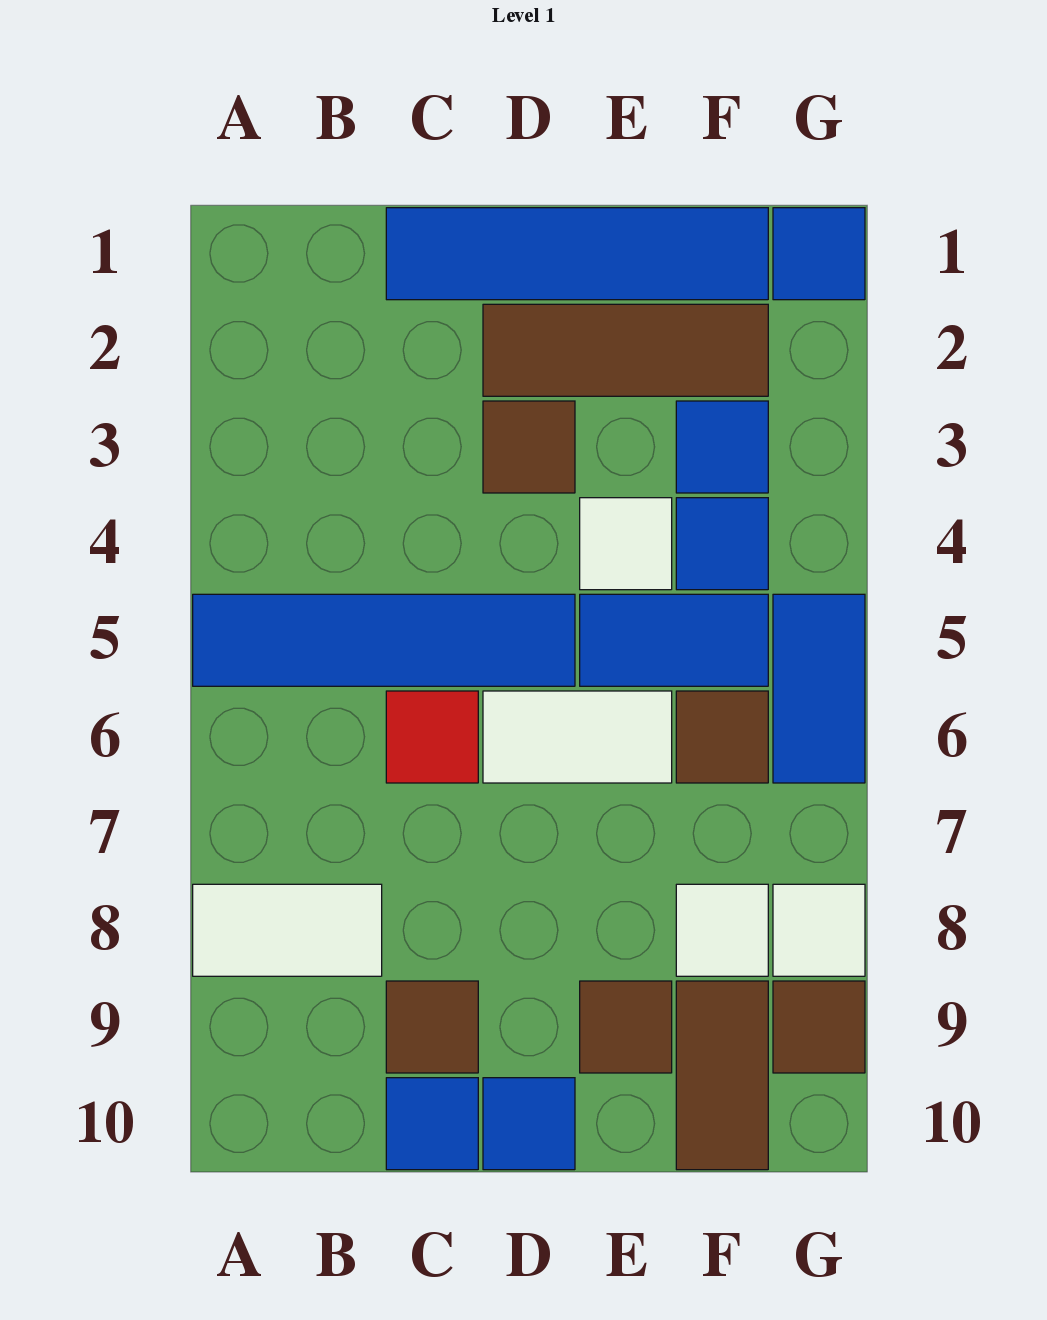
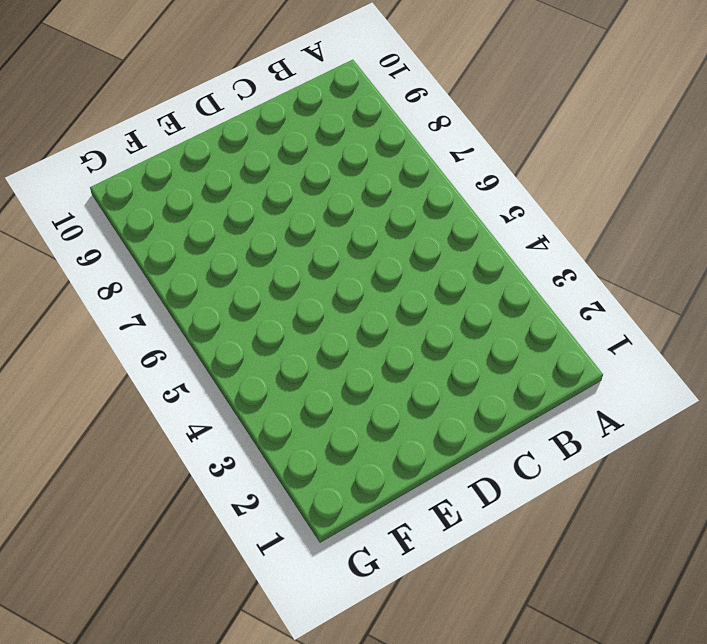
none -> blue 1x4 tile [193,594,575,686]
none -> white 1x2 tile [193,884,382,976]
none -> blue 1x4 tile [386,208,768,300]

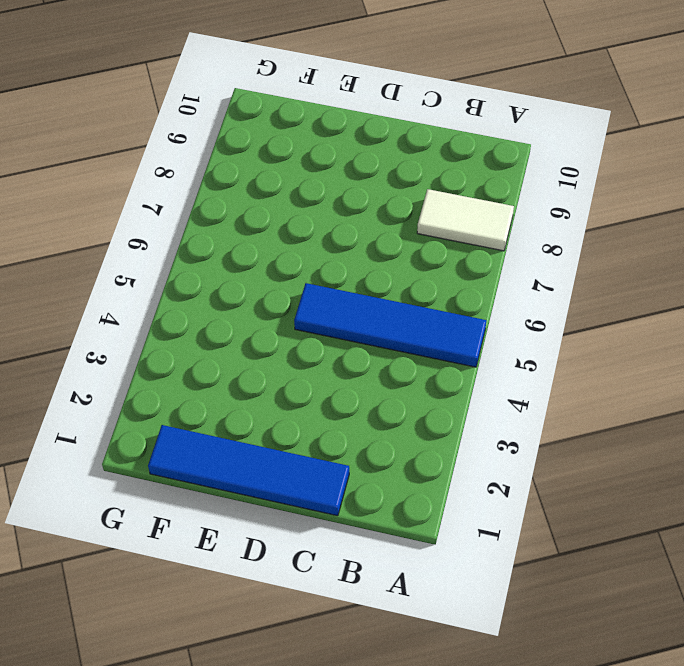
none -> red 1x1 tile [386,691,478,783]
none -> brown 1x1 tile [386,981,478,1073]
none -> blue 1x1 tile [386,1078,478,1170]

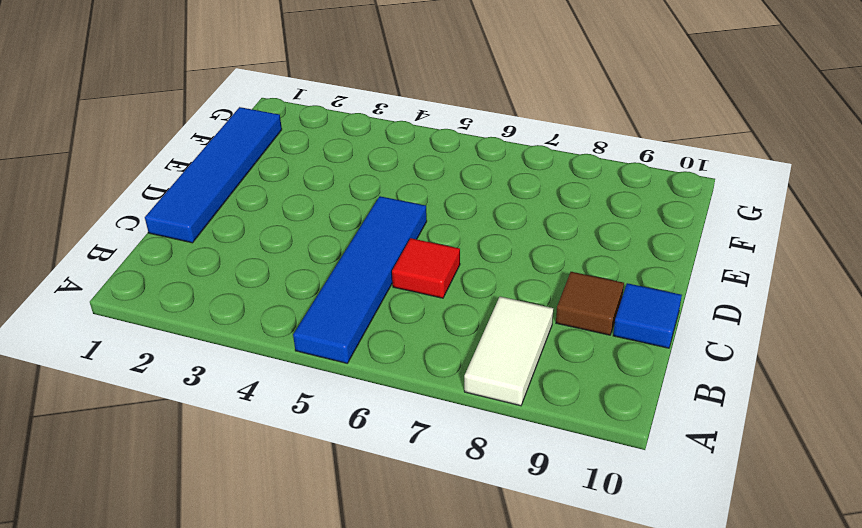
none -> brown 1x3 tile [483,304,768,396]
none -> brown 1x1 tile [483,401,575,493]
none -> white 1x2 tile [483,691,672,783]

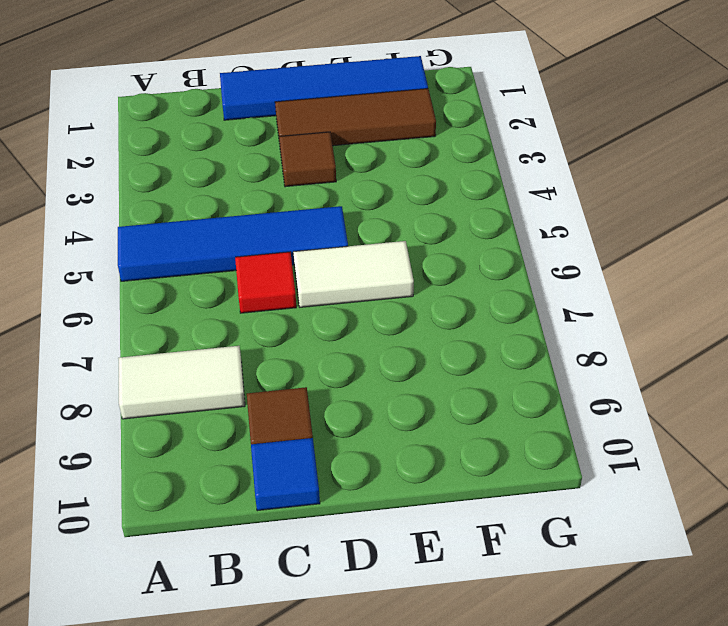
none -> blue 1x1 tile [483,1078,575,1170]
none -> white 1x1 tile [580,498,672,590]
none -> blue 1x2 tile [580,594,768,686]

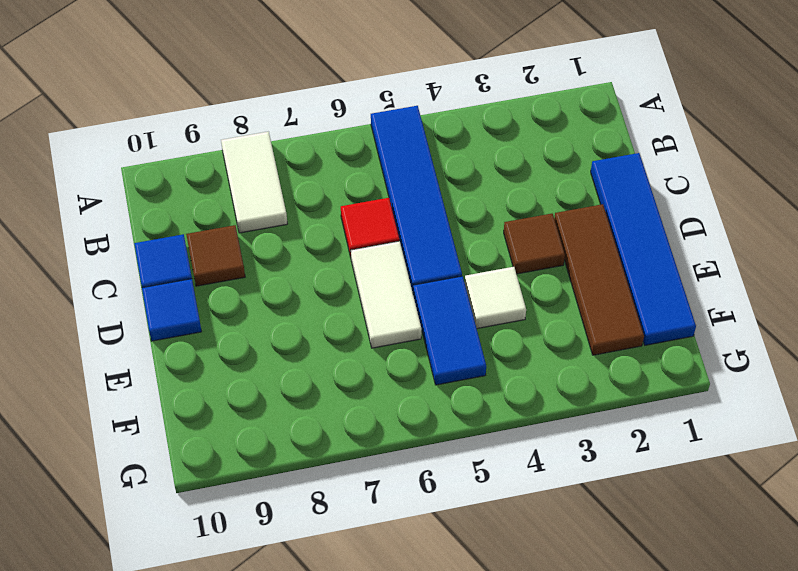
none -> brown 1x1 tile [580,981,672,1073]
none -> blue 1x1 tile [676,401,768,493]
none -> blue 1x1 tile [676,498,768,590]

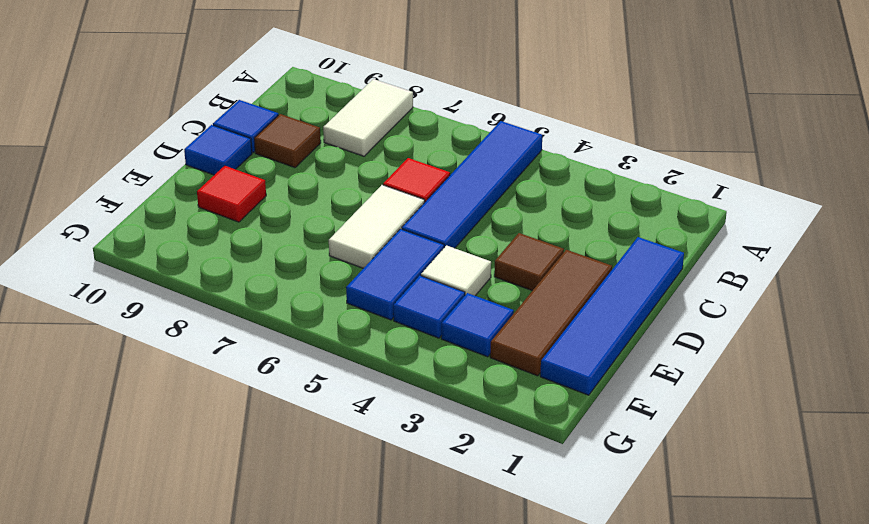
red 1x1 tile [197,166,266,222] -> brown 1x1 tile [580,981,672,1073]
none -> brown 1x1 tile [676,691,768,783]
none -> white 1x1 tile [676,884,768,976]
none -> brown 1x2 tile [676,981,768,1170]

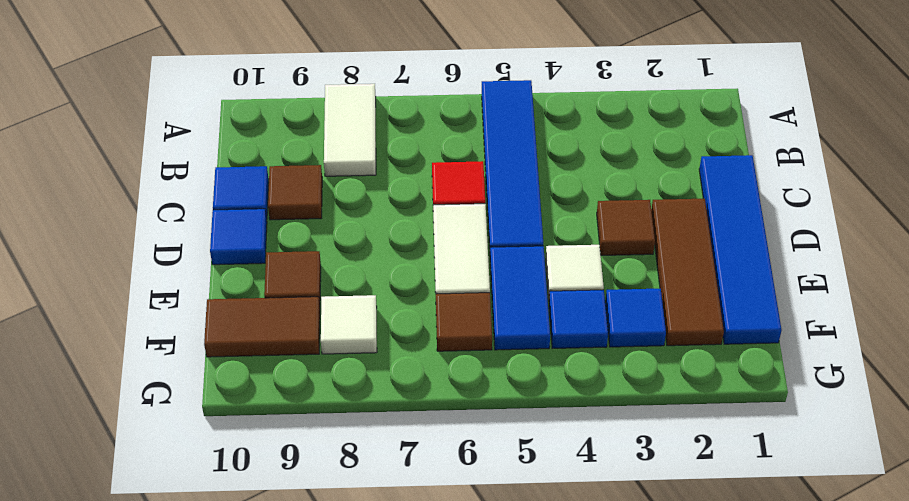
none -> blue 1x1 tile [773,208,865,300]
none -> blue 1x2 tile [773,594,865,783]
none -> white 1x1 tile [773,884,865,976]

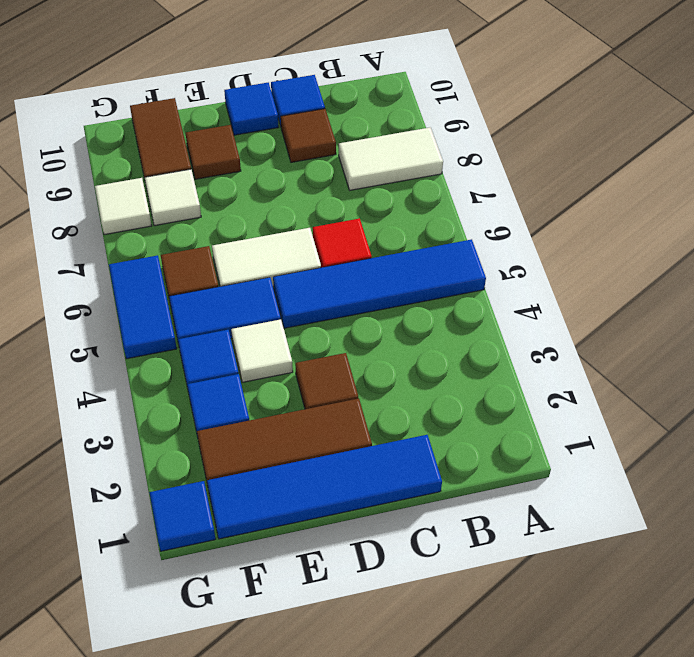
none -> brown 1x1 tile [773,981,865,1073]

